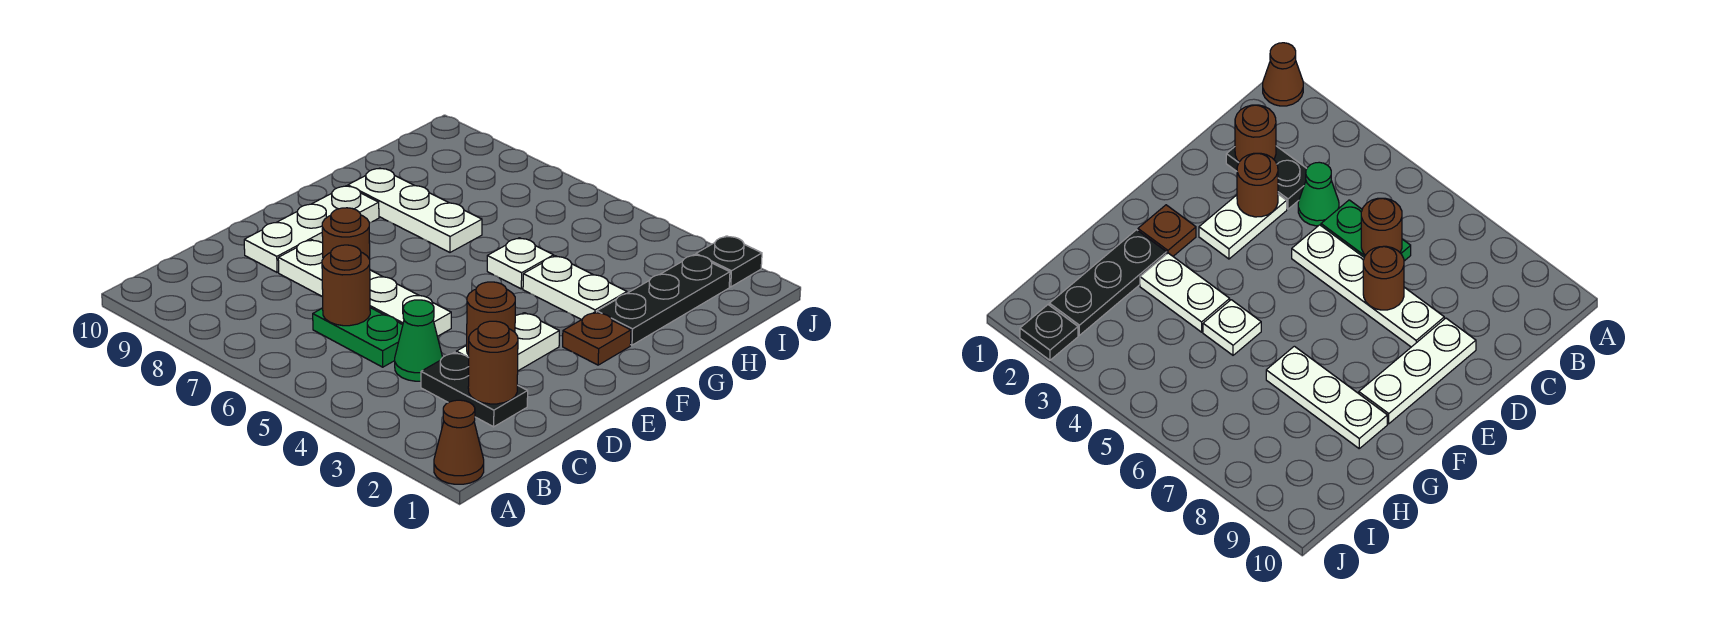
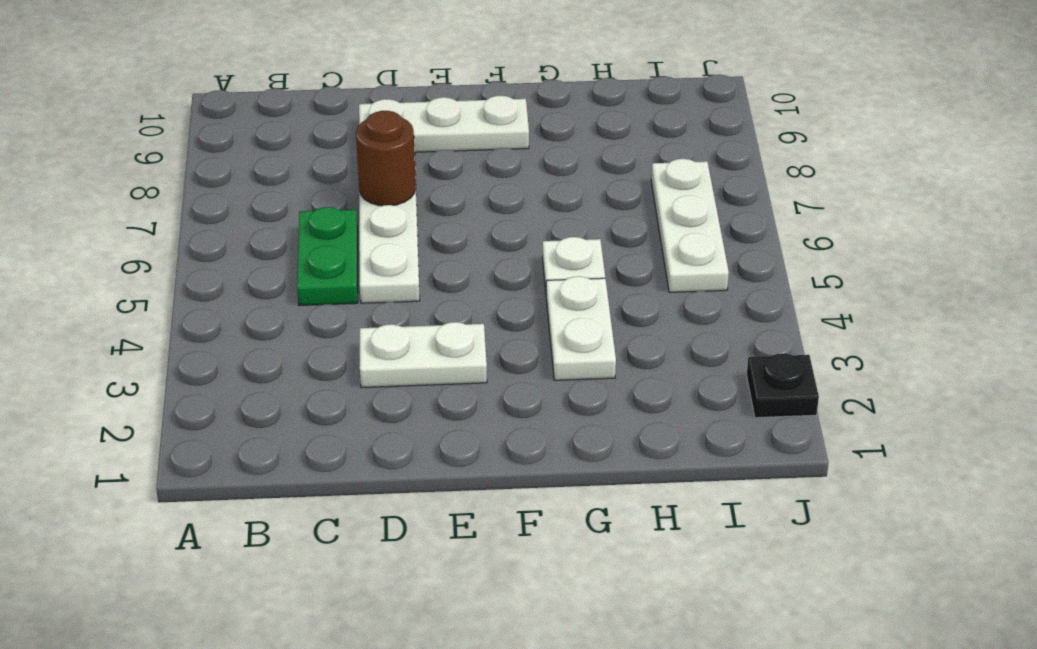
white 1x3 plate [651,159,729,292] -> white 1x3 plate moved to [348,168,482,252]
none -> brown 1x1 cone [434,400,484,484]
none -> black 1x2 plate [421,352,528,427]
none -> green 1x1 cone [395,300,443,381]

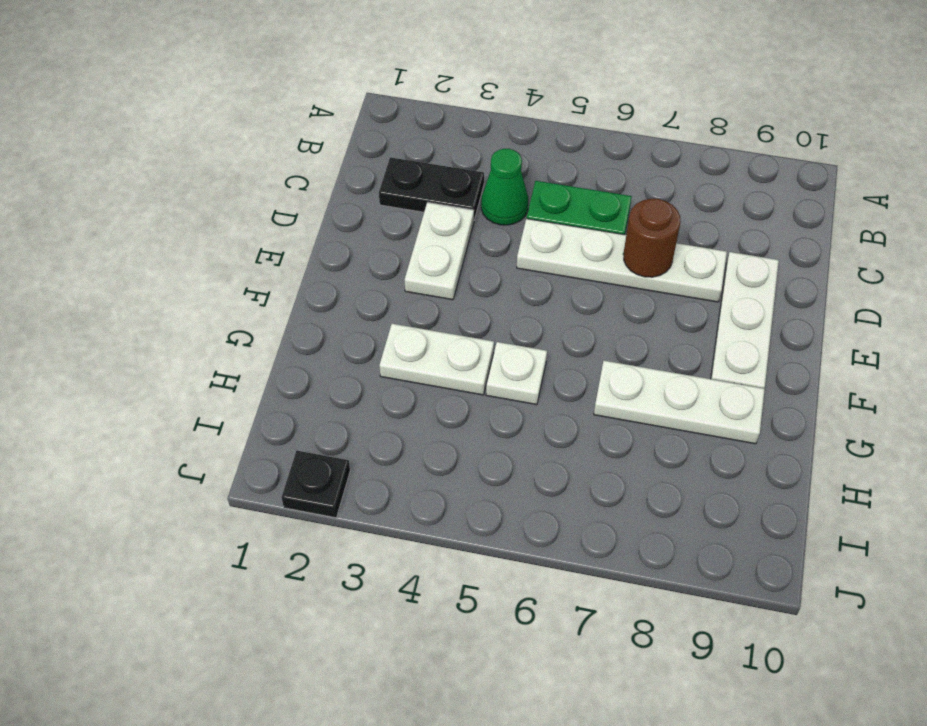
none -> brown 1x1 cone [434,400,484,484]
none -> brown 1x1 plate [563,312,631,365]
none -> black 1x3 plate [597,255,730,345]

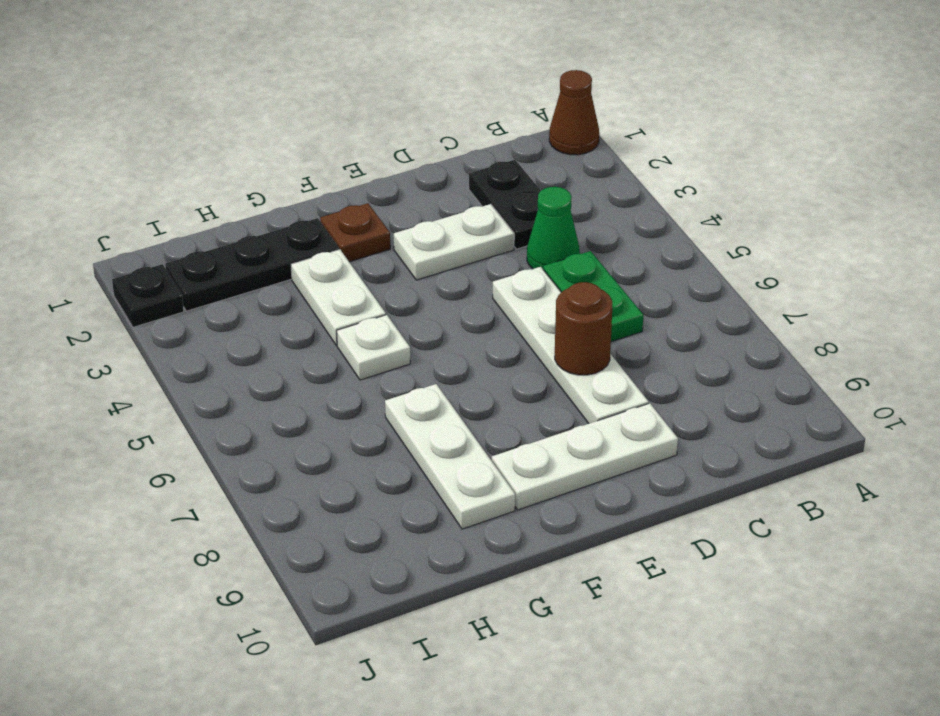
none -> brown 1x1 round brick [468,321,518,404]
none -> brown 1x1 round brick [322,245,370,326]
none -> brown 1x1 round brick [467,282,515,355]

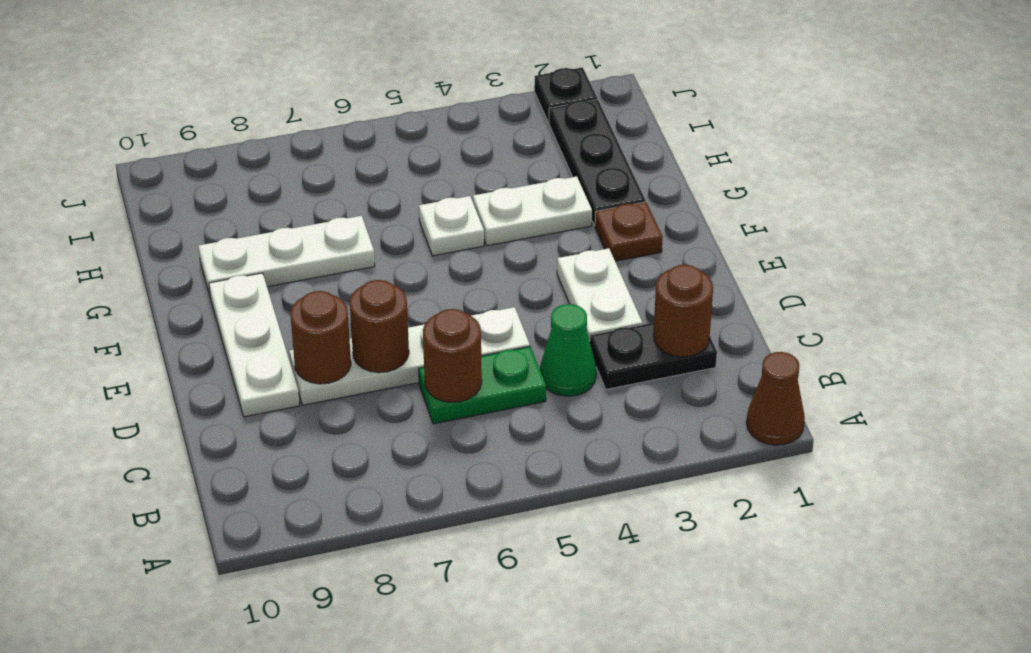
brown 1x1 round brick [290,291,351,384] -> brown 1x1 round brick moved to [467,282,515,355]

